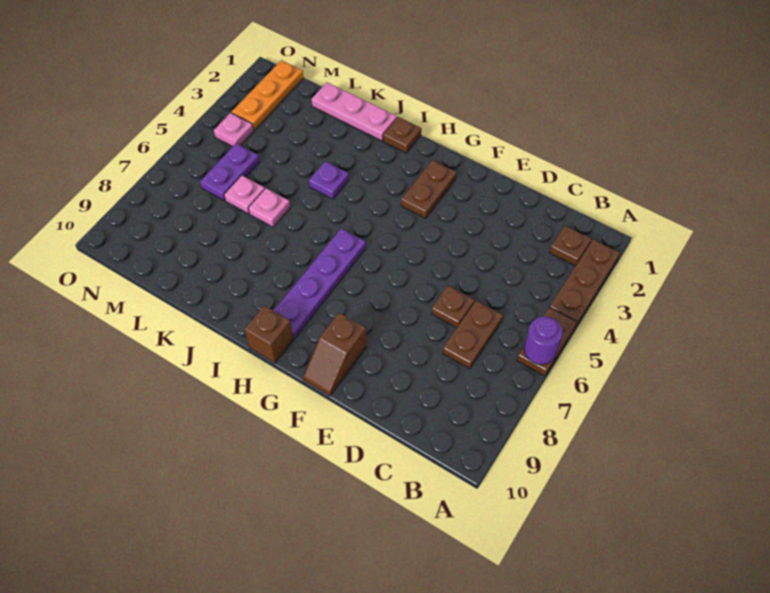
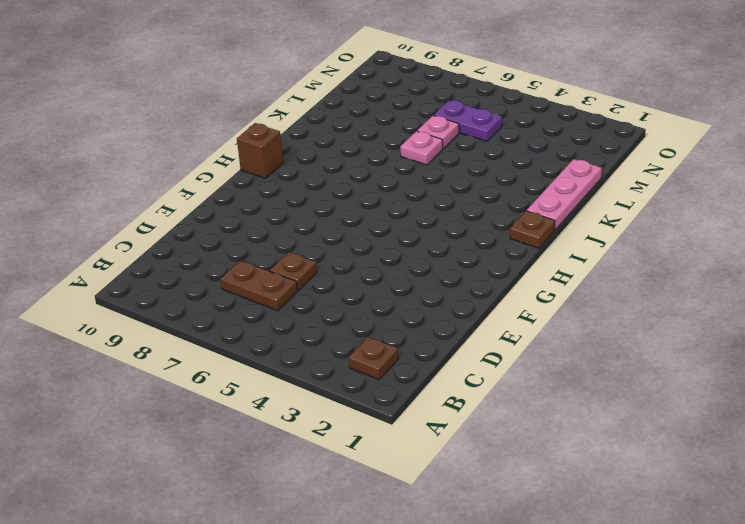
none -> brown 1x3 plate [550,239,620,325]
none -> brown 1x2 plate [517,307,577,376]
none -> brown 1x2 slope [303,313,367,396]

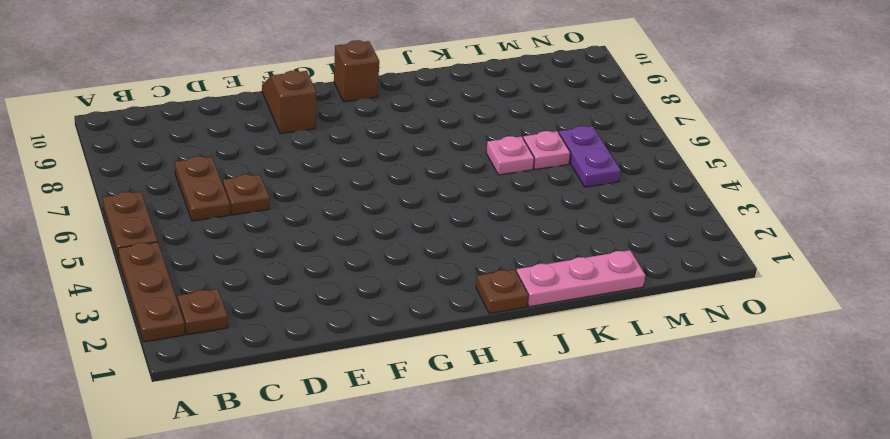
none -> brown 1x2 plate [401,160,457,218]
none -> purple 1x4 plate [274,229,366,338]
none -> purple 1x1 plate [309,161,349,199]

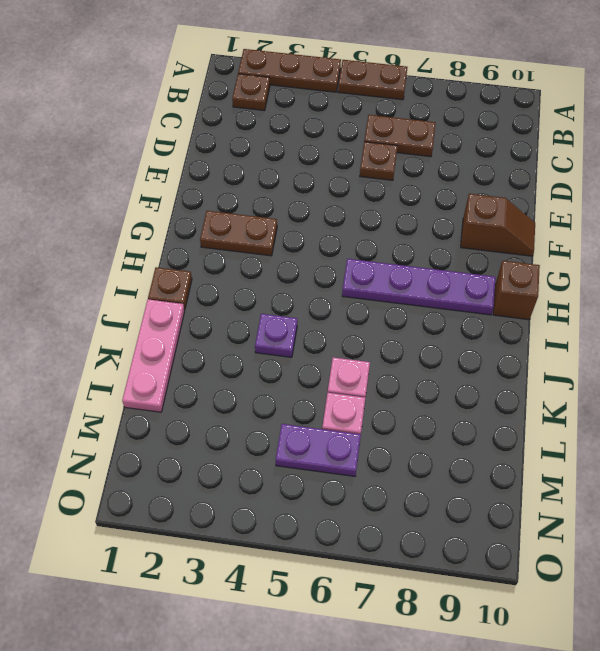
none -> orange 1x3 plate [232,60,304,130]
none -> pink 1x1 plate [214,113,254,147]
none -> purple 1x1 round brick [524,316,562,365]

